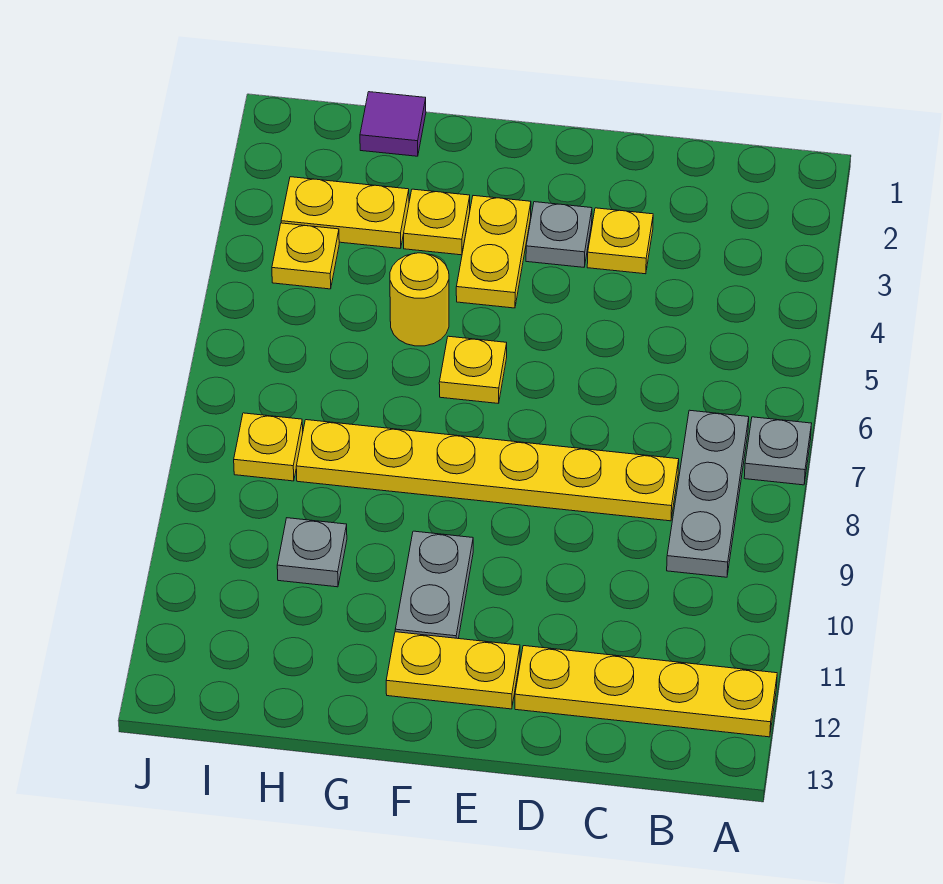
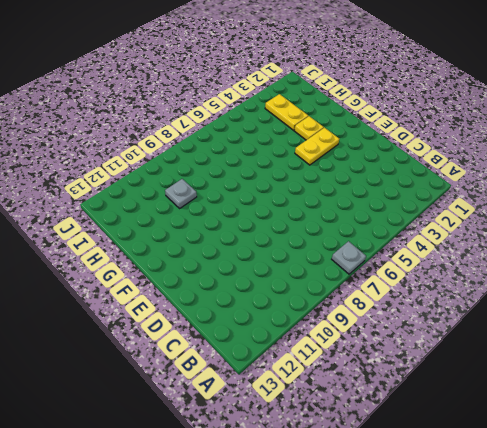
none -> yellow 1x4 plate [515,646,777,737]
none -> grey 1x3 plate [667,410,749,577]
none -> yellow 1x6 plate [296,420,679,521]

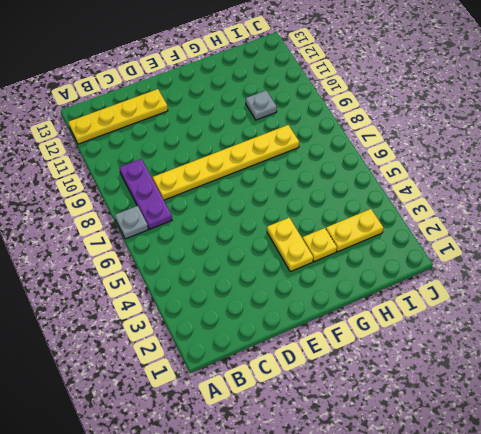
purple 1x3 plate [119,159,172,229] -> grey 1x3 plate [667,410,749,577]
none -> yellow 1x1 plate [587,208,653,274]
none -> grey 1x1 plate [526,202,592,267]
none -> yellow 1x2 plate [386,632,520,709]

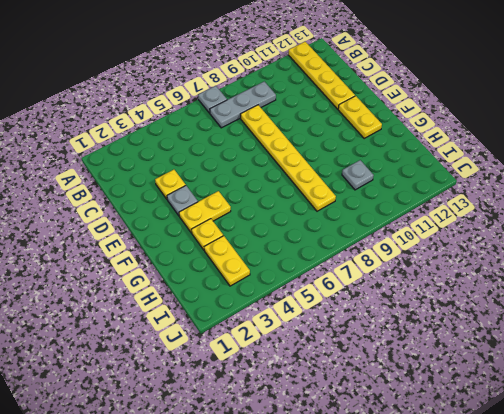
none -> yellow 1x1 plate [439,336,507,404]
none -> grey 1x2 plate [395,531,473,639]
none -> yellow 1x1 round brick [390,253,449,346]

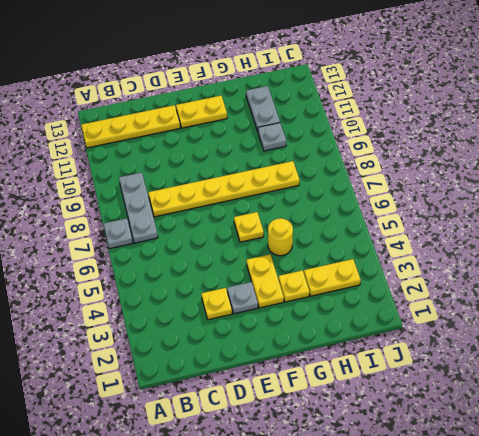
grey 1x2 plate [246,86,280,131] -> grey 1x2 plate moved to [395,531,473,639]
none -> purple 1x1 tile [360,92,426,156]
none -> yellow 1x1 plate [272,223,339,289]
none -> yellow 1x1 plate [234,413,303,481]

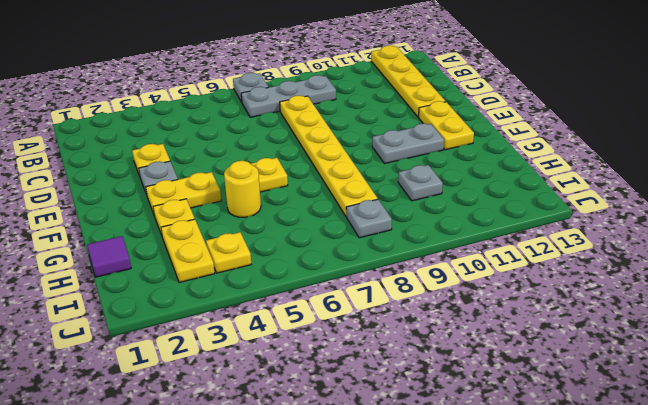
grey 1x1 plate [346,199,392,238] -> yellow 1x1 plate [234,413,303,481]

